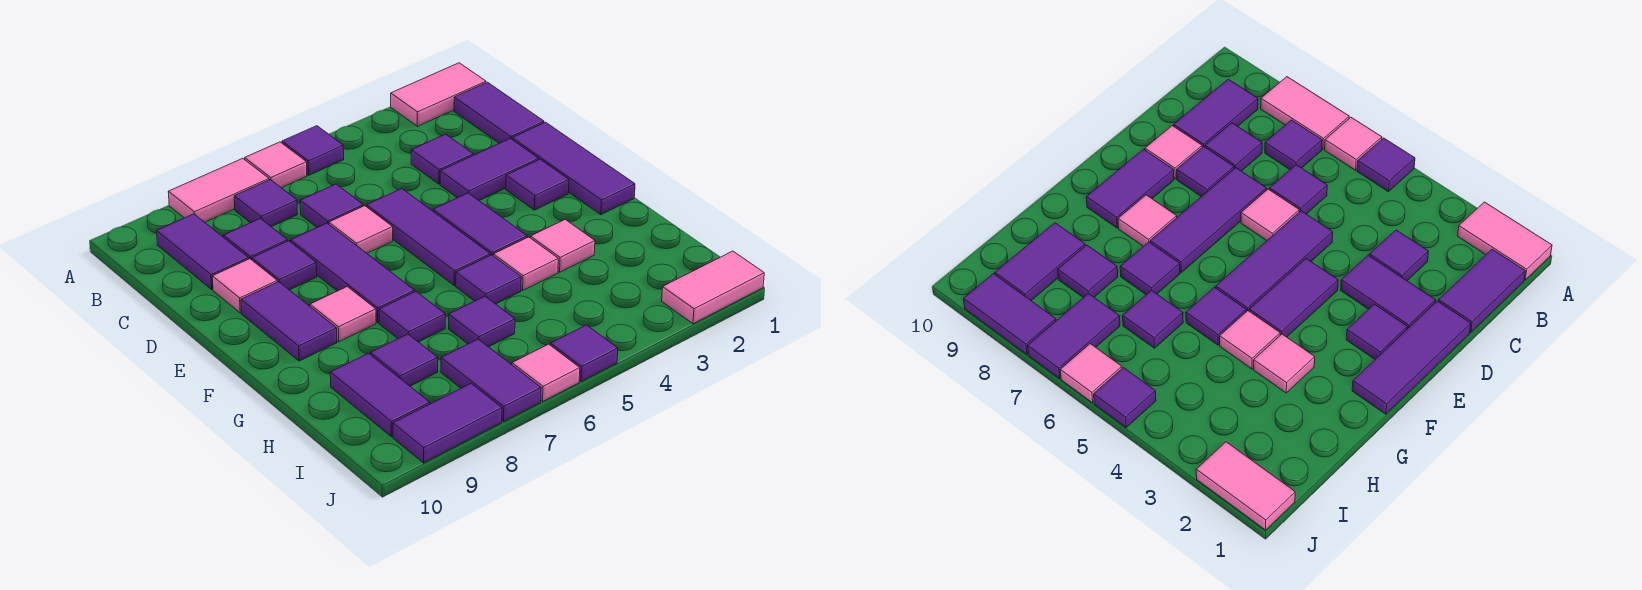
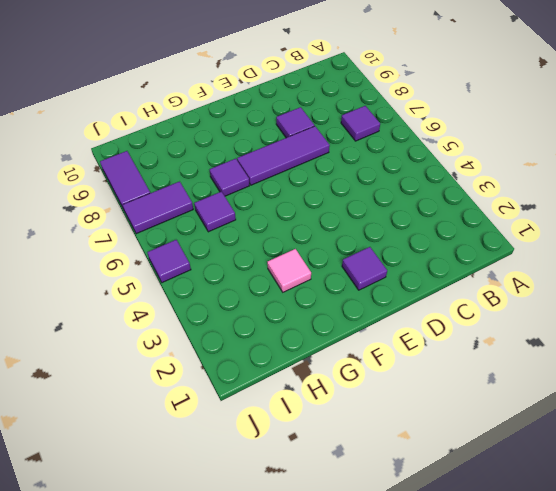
none -> pink 1x2 tile [391,63,486,126]
none -> purple 1x1 tile [282,126,344,175]
none -> pink 1x1 tile [245,142,307,188]
none -> pink 1x2 tile [168,158,269,222]

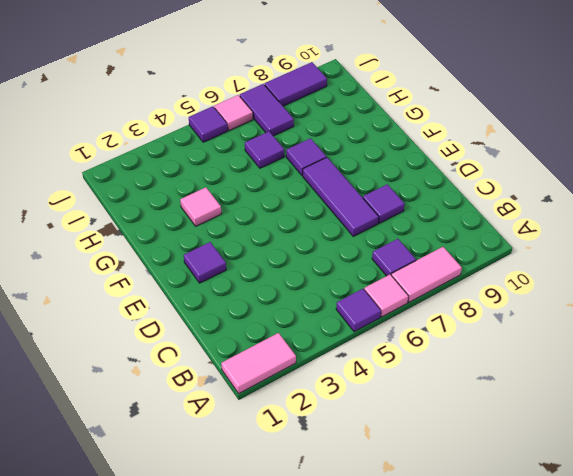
none -> purple 1x2 tile [454,82,544,143]
none -> purple 1x2 tile [157,214,249,289]
none -> purple 1x1 tile [411,134,473,184]
none -> purple 1x1 tile [300,184,363,227]

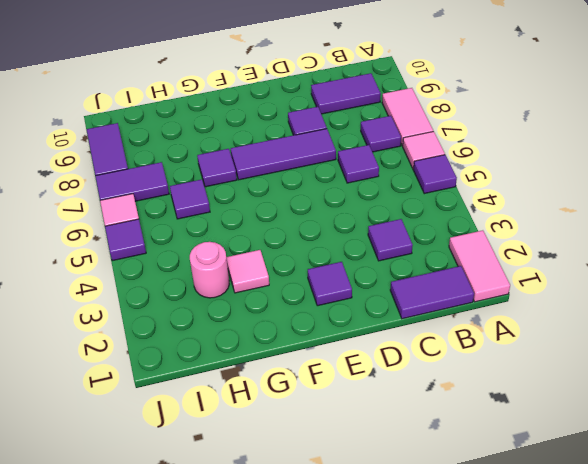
pink 1x1 round brick [190,242,229,298] -> none
none -> purple 1x1 tile [224,219,287,260]
none -> purple 1x3 tile [512,122,635,215]
none -> purple 1x2 tile [440,138,539,201]
none -> purple 1x3 tile [367,189,490,286]

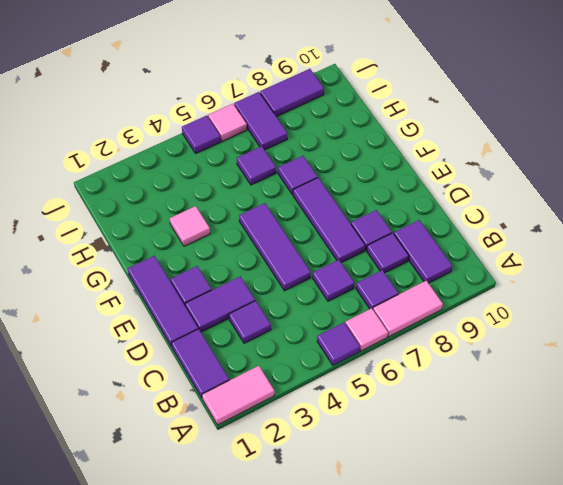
none -> pink 1x1 tile [329,206,393,253]
none -> pink 1x1 tile [212,259,277,313]
none -> purple 1x2 tile [433,193,527,255]
none -> purple 1x2 tile [241,282,337,361]

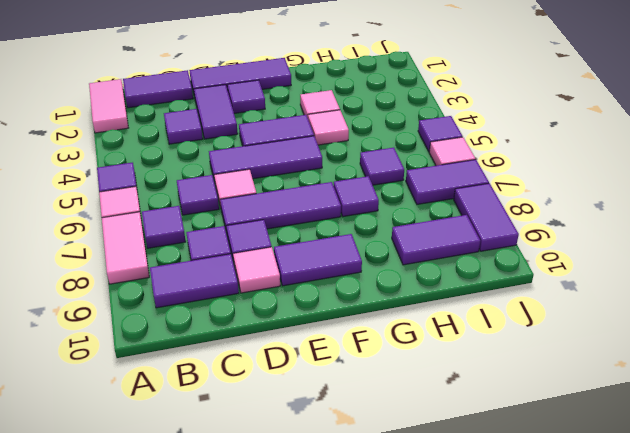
none -> pink 1x1 tile [310,287,376,342]
none -> purple 1x1 tile [456,255,521,304]
none -> purple 1x1 tile [370,334,438,386]
none -> pink 1x2 tile [662,251,764,324]

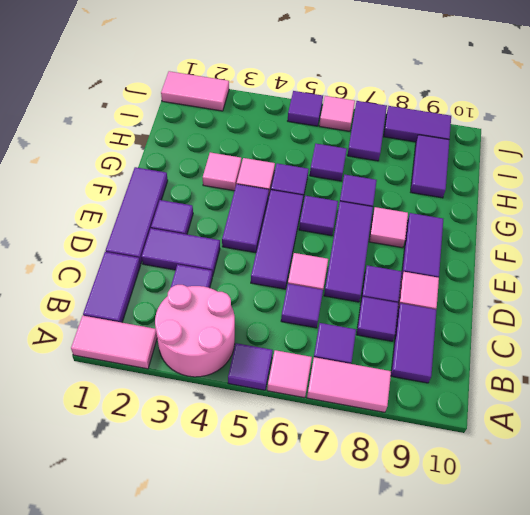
pink 2x2 round brick [155,285,235,377] -> none
purple 1x1 tile [299,196,338,236] -> purple 1x1 tile moved to [370,334,438,386]

